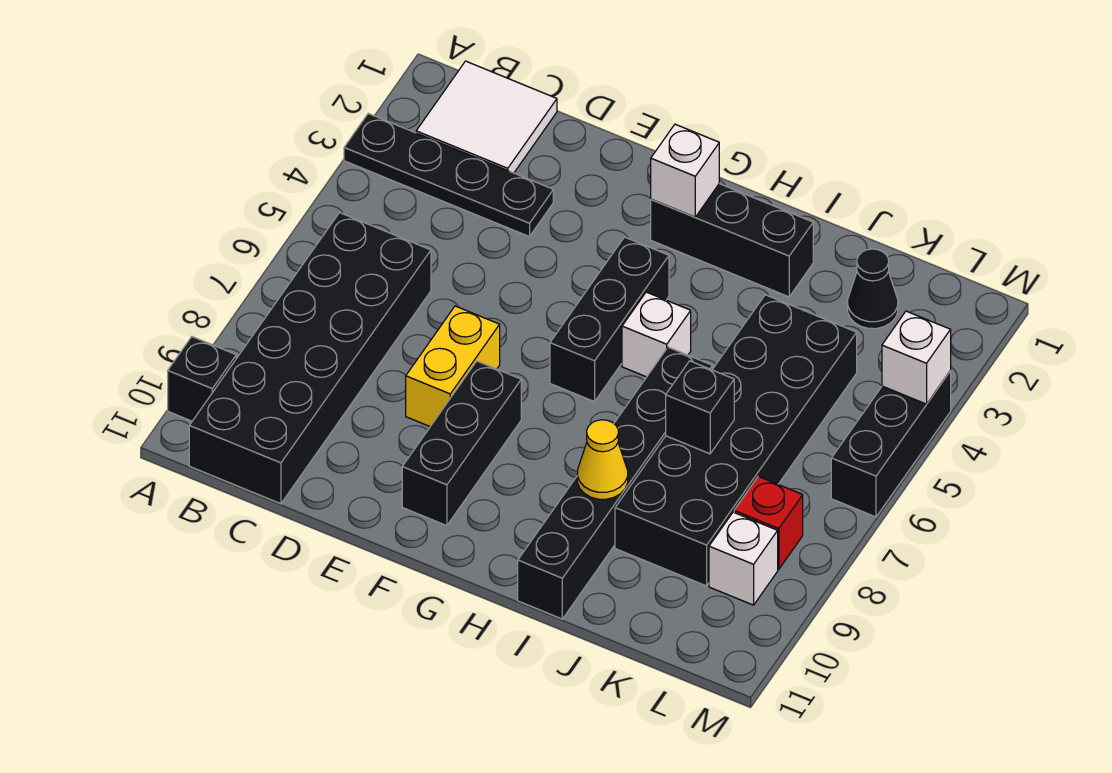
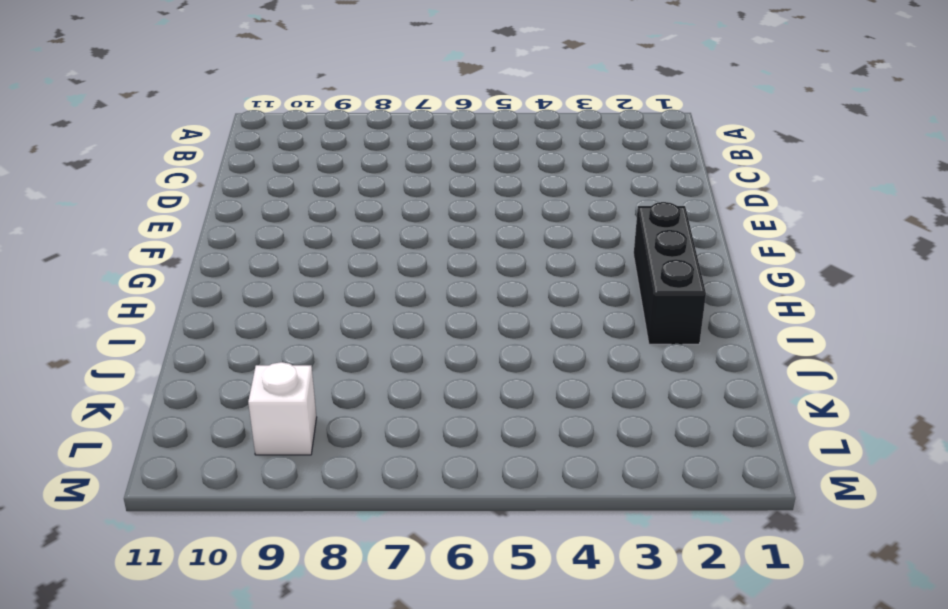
none -> black 1x4 plate [344,114,553,237]
none -> black 1x1 brick [168,337,236,421]
none -> white 2x2 tile [416,61,557,173]

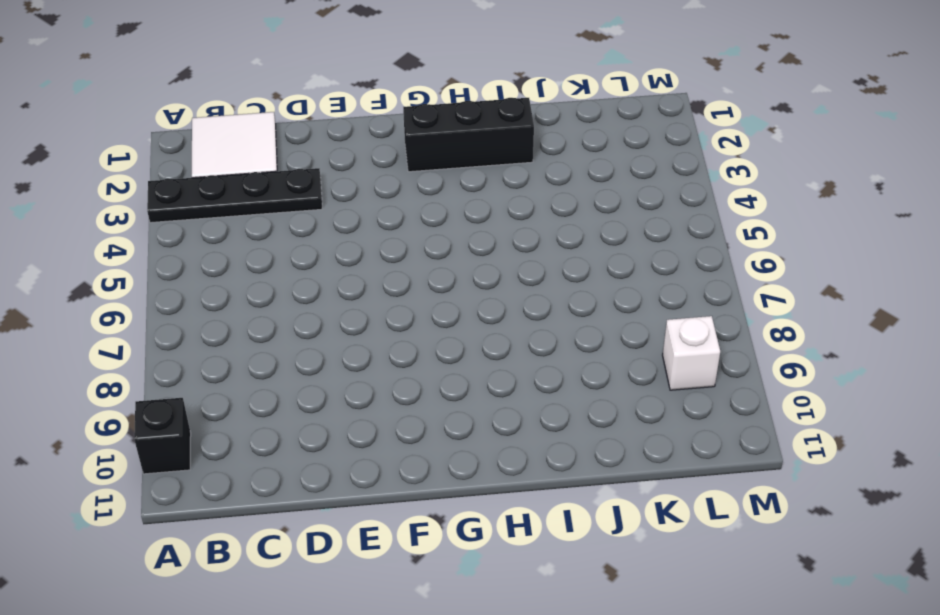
none -> black 2x6 brick [189,213,431,504]
none -> yellow 1x2 brick [406,306,500,426]
none -> black 1x3 brick [402,361,521,526]

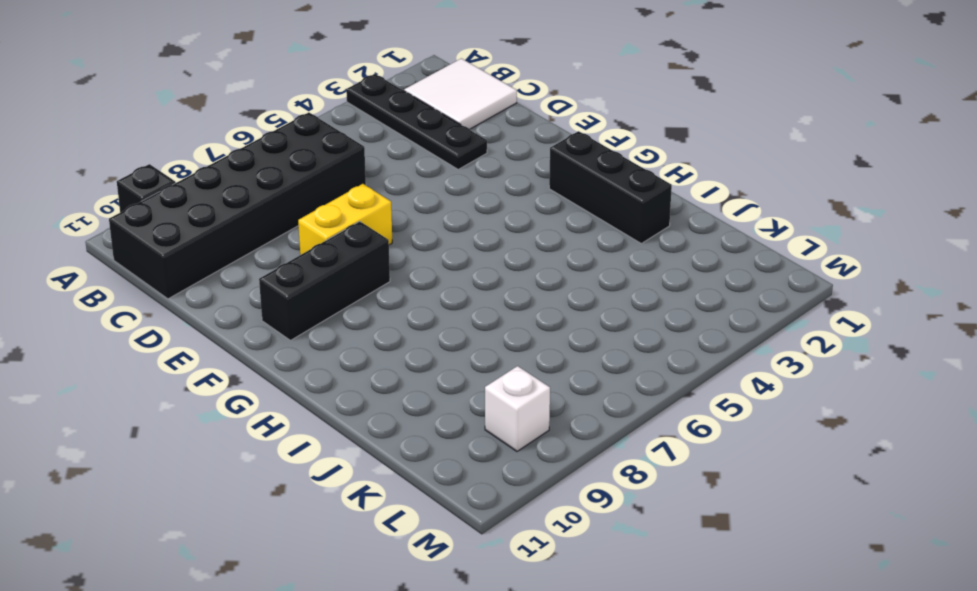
none -> black 1x3 brick [550,237,669,402]
none -> white 1x1 brick [622,292,691,377]
none -> black 1x6 brick [518,347,712,619]

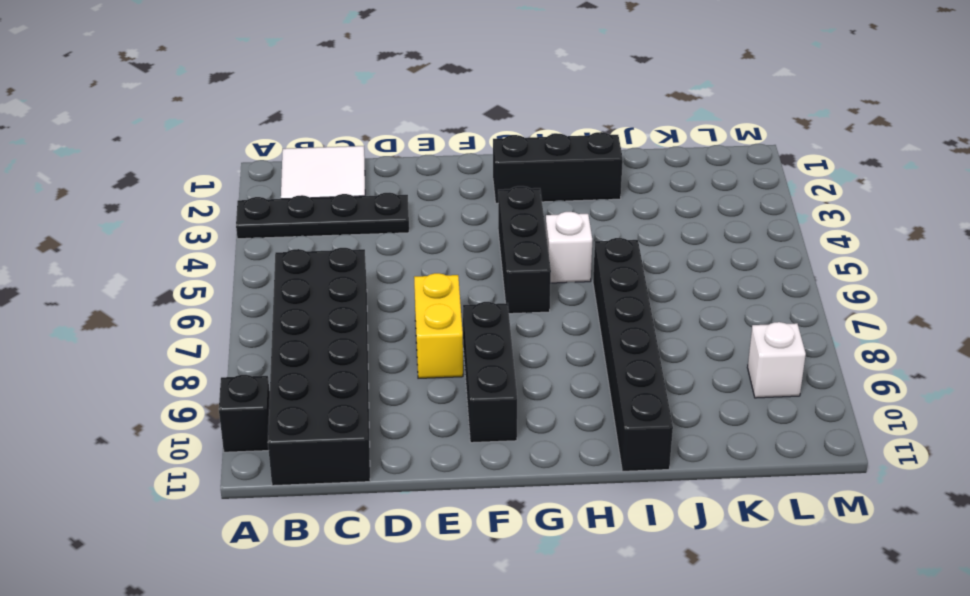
none -> black 2x6 brick [615,295,857,586]
none -> black 1x1 cone [848,249,898,329]
none -> red 1x1 brick [734,476,803,569]

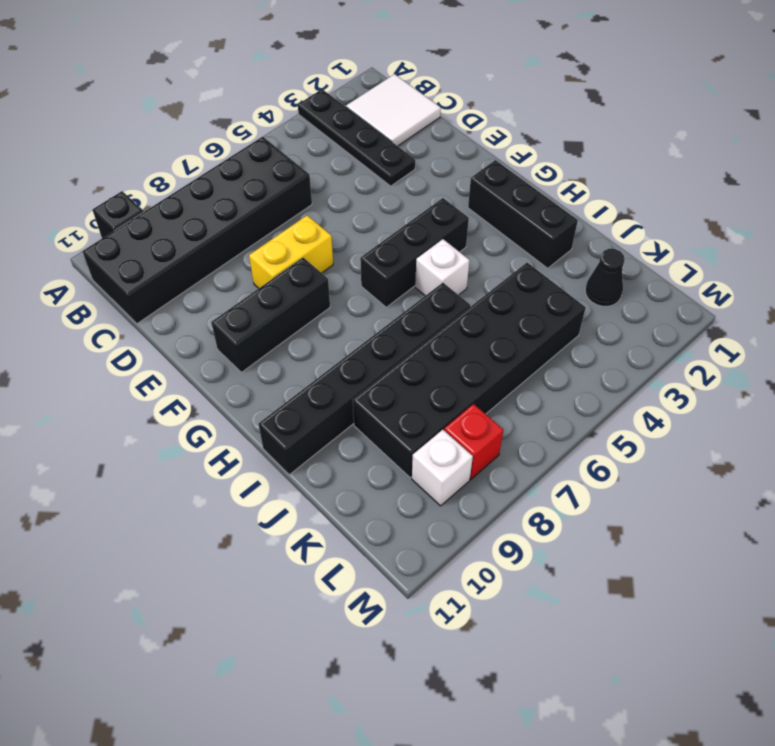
none -> black 1x3 brick [831,371,951,517]
none -> white 1x1 brick [651,124,719,217]
none -> yellow 1x1 cone [577,420,628,499]

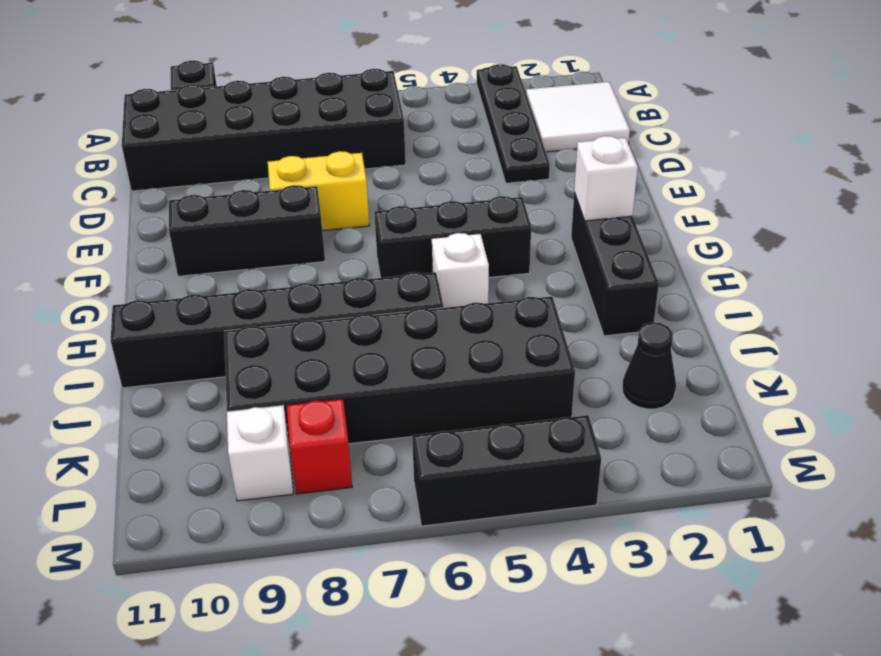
none -> yellow 1x1 cone [577,420,628,499]
none -> black 1x1 brick [666,361,734,454]
none -> white 1x1 brick [882,311,951,404]

